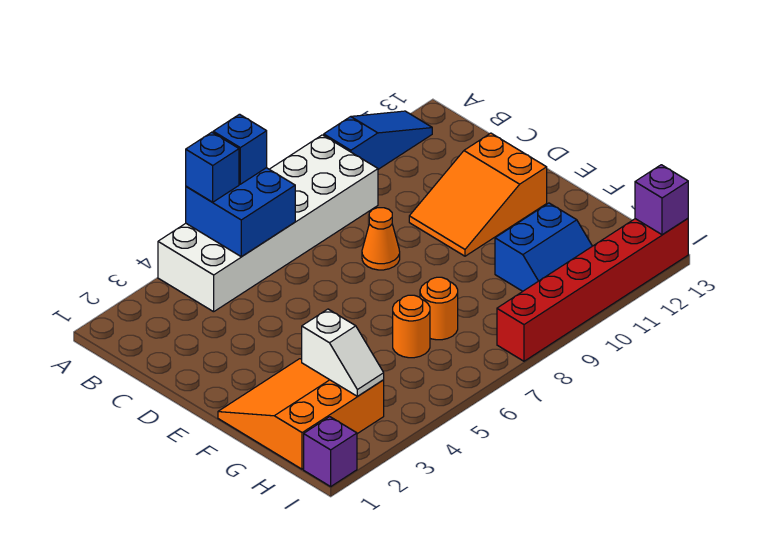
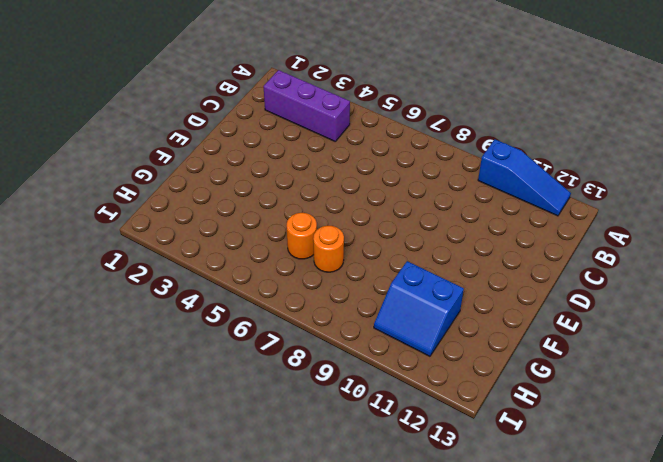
purple 1x3 brick [263,70,350,141] -> white 2x6 brick [158,135,378,312]
none -> orange 1x1 cone [362,208,400,270]
none -> orange 2x3 slope [409,133,547,256]
none -> orange 3x3 slope [218,359,384,469]

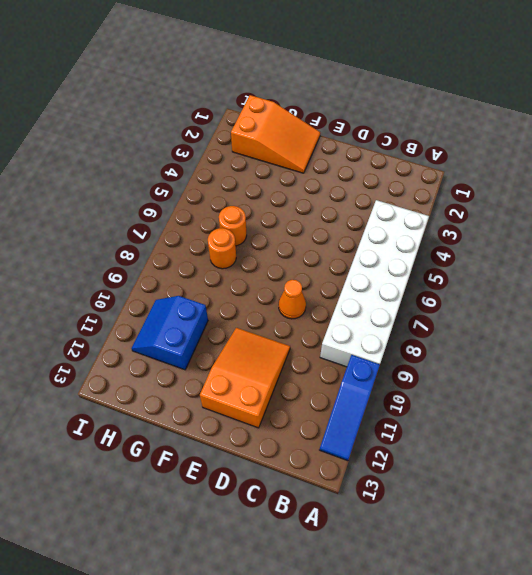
orange 2x3 slope [231,95,320,173] -> orange 3x3 slope [218,359,384,469]
none -> purple 1x1 brick [304,417,357,486]
none -> red 1x6 brick [497,219,688,361]
none -> blue 2x2 brick [186,168,295,257]

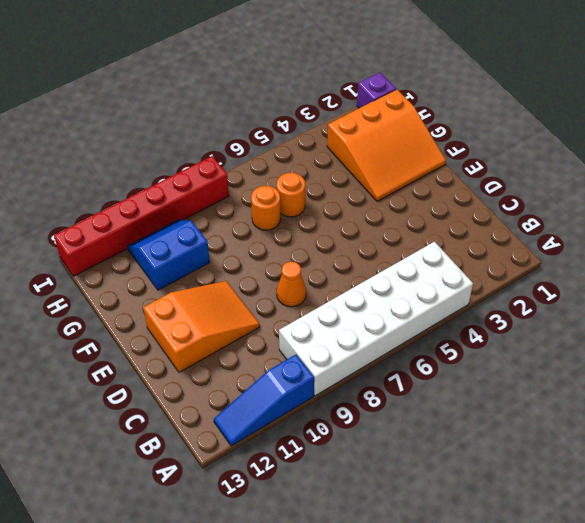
none -> blue 2x2 brick [186,168,295,257]
none -> white 1x2 slope [302,309,384,396]
none -> purple 1x1 brick [635,165,688,235]

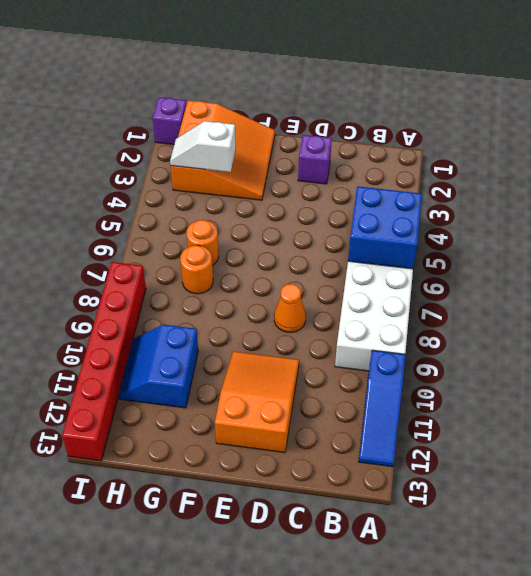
purple 1x1 brick [298,135,332,184] -> purple 1x1 brick moved to [635,165,688,235]
none -> blue 1x1 brick [186,132,239,202]
none -> blue 1x1 brick [213,114,267,184]

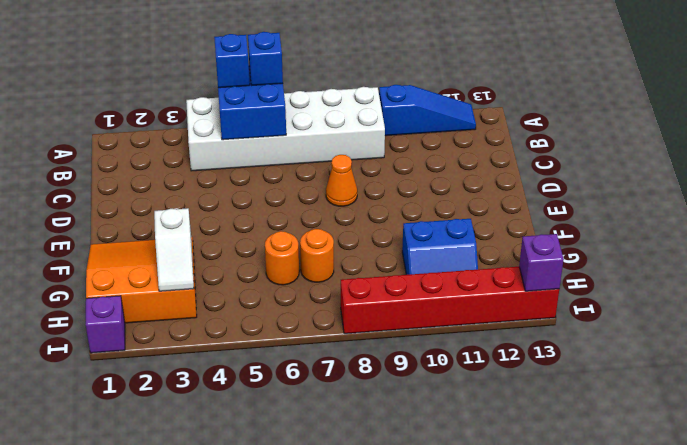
none -> orange 2x3 slope [409,133,547,256]

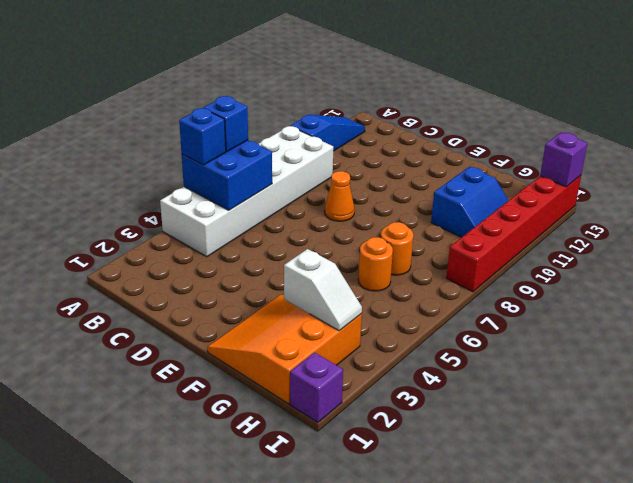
none -> orange 2x3 slope [409,133,547,256]

